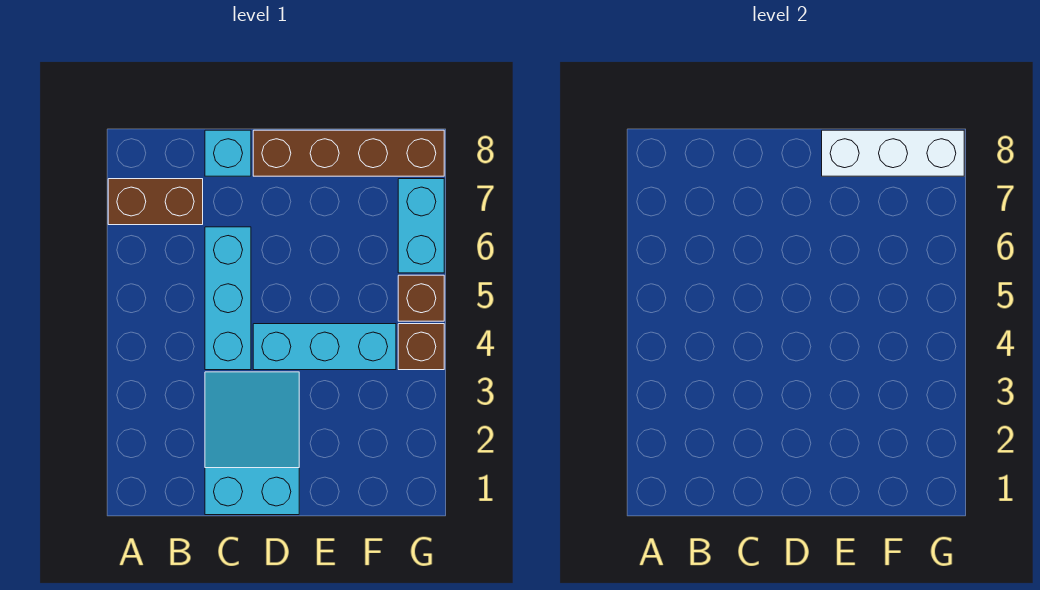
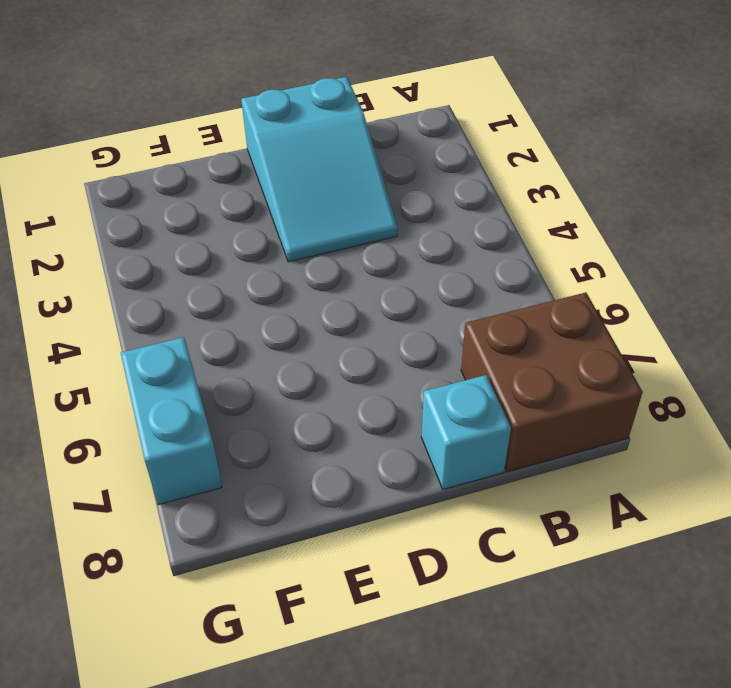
brown 2x2 brick [461,293,643,472] -> brown 1x2 brick [108,179,203,225]
none -> cyan 1x3 brick [205,227,251,370]
none -> cyan 1x3 brick [253,324,396,370]

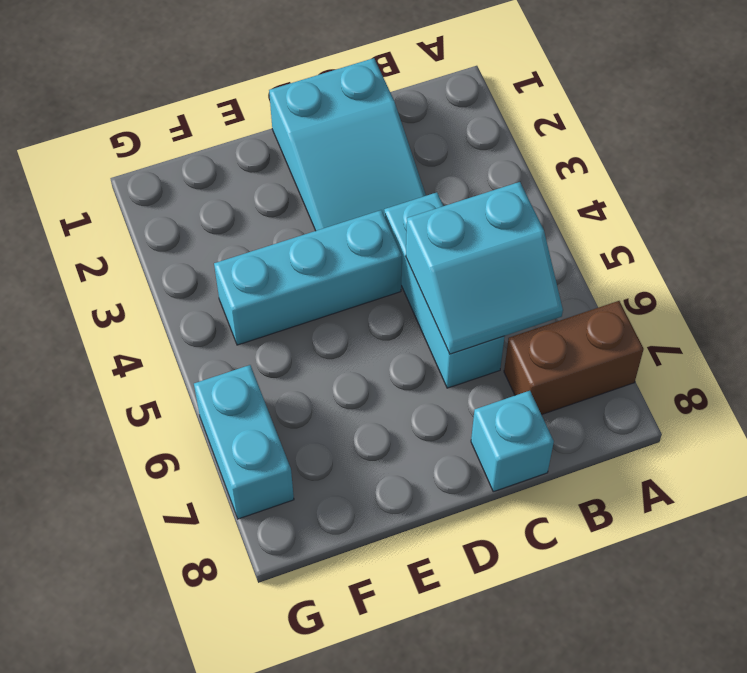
cyan 2x2 slope [406,182,563,354] -> none
none -> brown 1x4 brick [253,130,444,176]
none -> brown 1x1 brick [398,324,444,370]

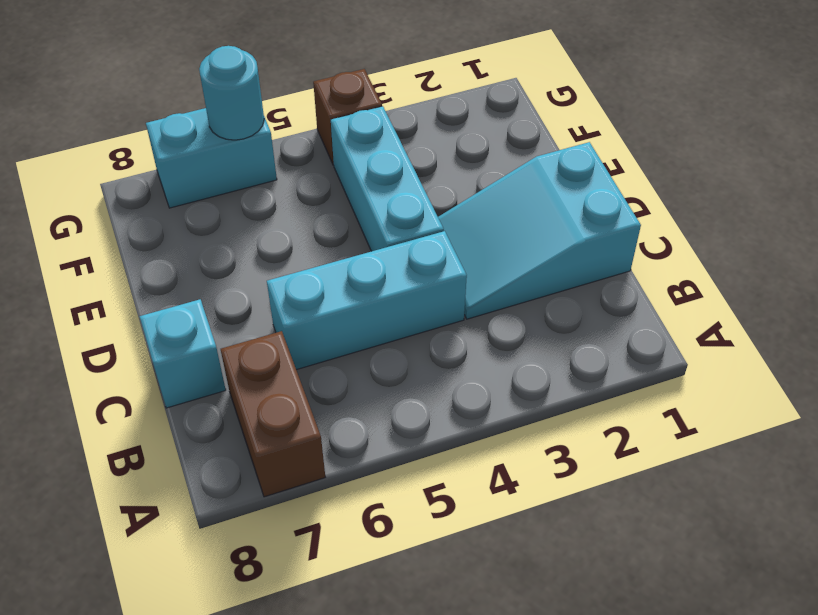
cyan 1x1 round brick [199,46,264,140] -> none
none -> brown 1x4 brick [253,130,444,176]
none -> brown 1x1 brick [398,275,444,321]

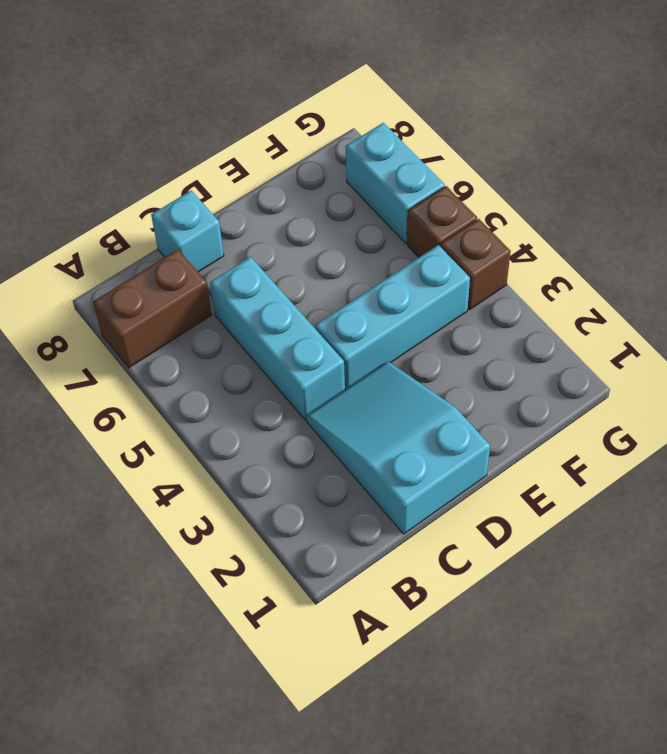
none -> brown 1x4 brick [253,130,444,176]
none -> white 1x3 brick [822,130,964,176]

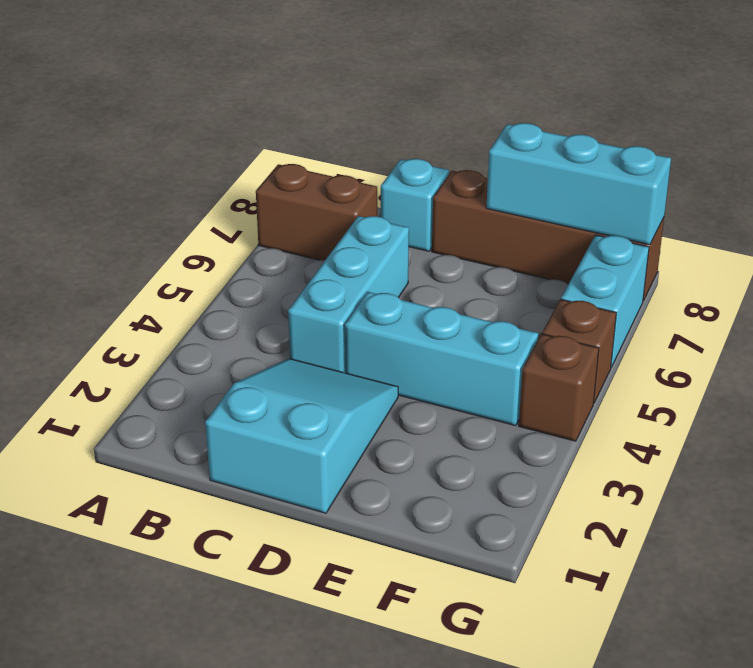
cyan 1x3 brick [486,123,671,245] -> white 1x3 brick [822,130,964,176]

